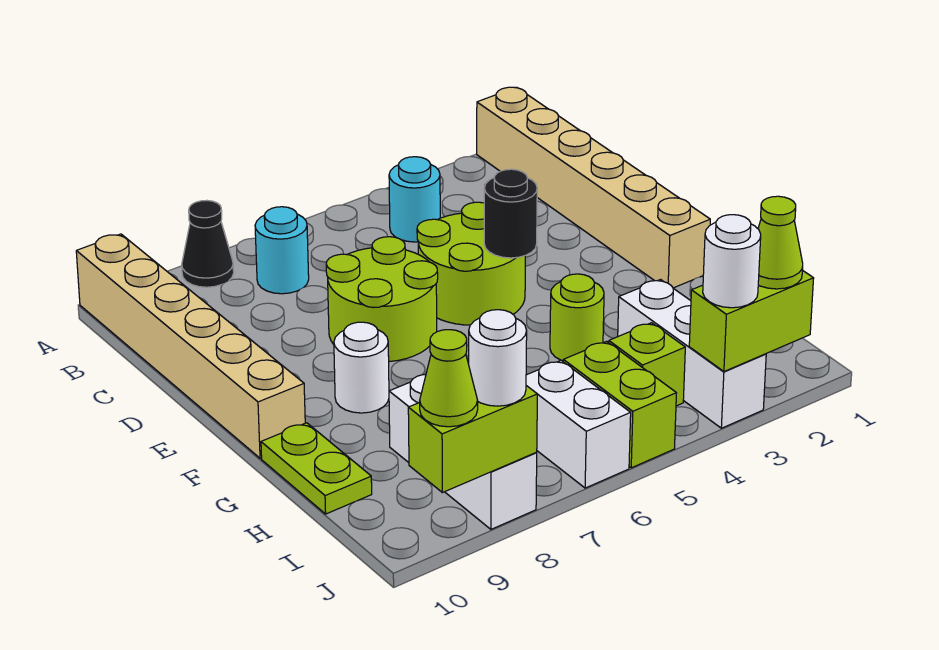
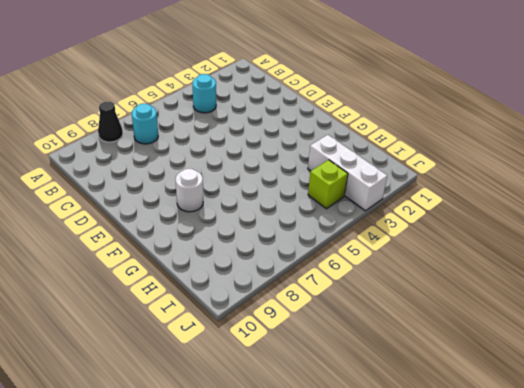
none -> tan 1x6 brick [477,87,710,288]
none -> tan 1x6 brick [76,234,305,458]
none -> lime 2x2 round brick [417,202,525,325]

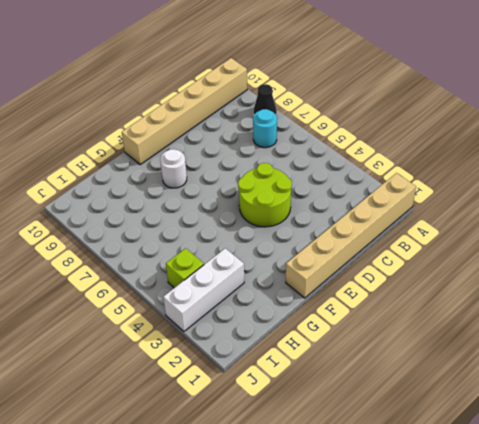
none -> cyan 1x1 round brick [389,157,440,242]
none -> lime 2x2 round brick [326,237,438,362]
none -> lime 1x1 round brick [550,274,604,361]

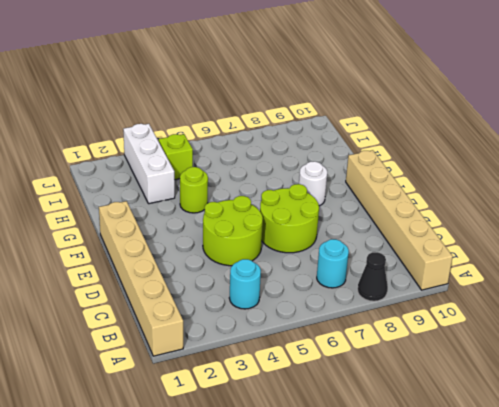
none -> lime 1x2 plate [261,423,372,514]
none -> white 1x3 brick [389,375,537,529]
none -> lime 1x2 brick [563,341,676,468]

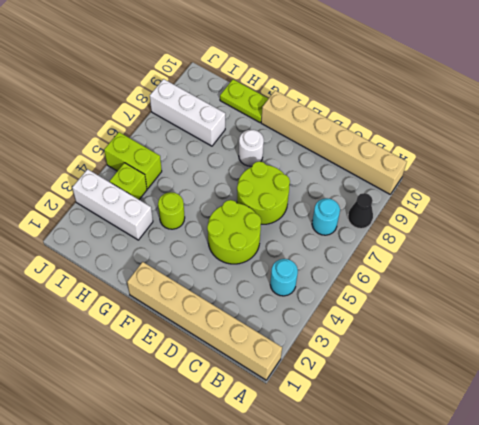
none -> white 1x2 brick [526,361,631,488]
none -> black 1x1 round brick [484,169,537,258]
none -> lime 1x2 brick [689,270,814,371]

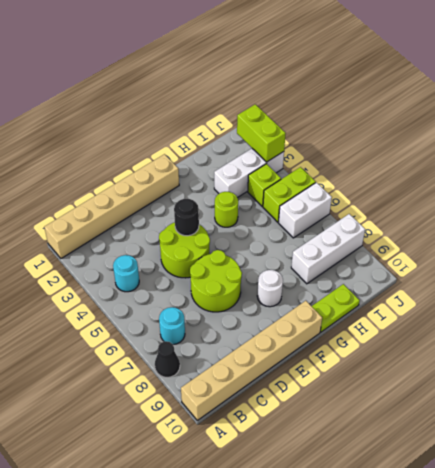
none -> lime 1x2 brick [408,386,537,493]
none -> lime 1x1 cone [758,196,803,289]
none -> white 1x1 round brick [703,215,761,308]

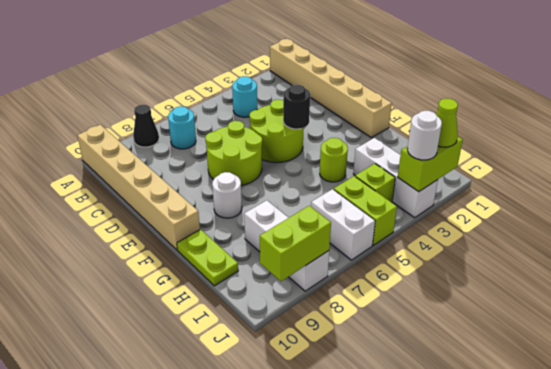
none -> white 1x1 round brick [469,310,527,406]
none -> lime 1x1 cone [420,330,478,427]

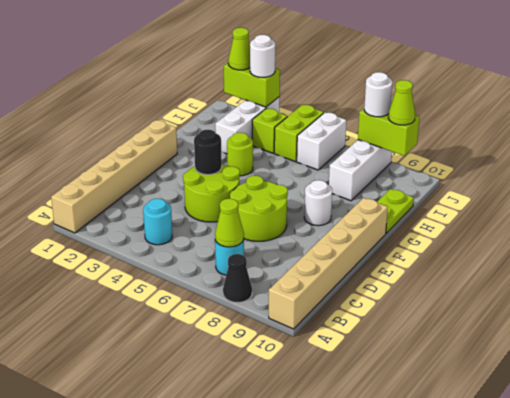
lime 1x1 cone [215,199,244,247] -> none

